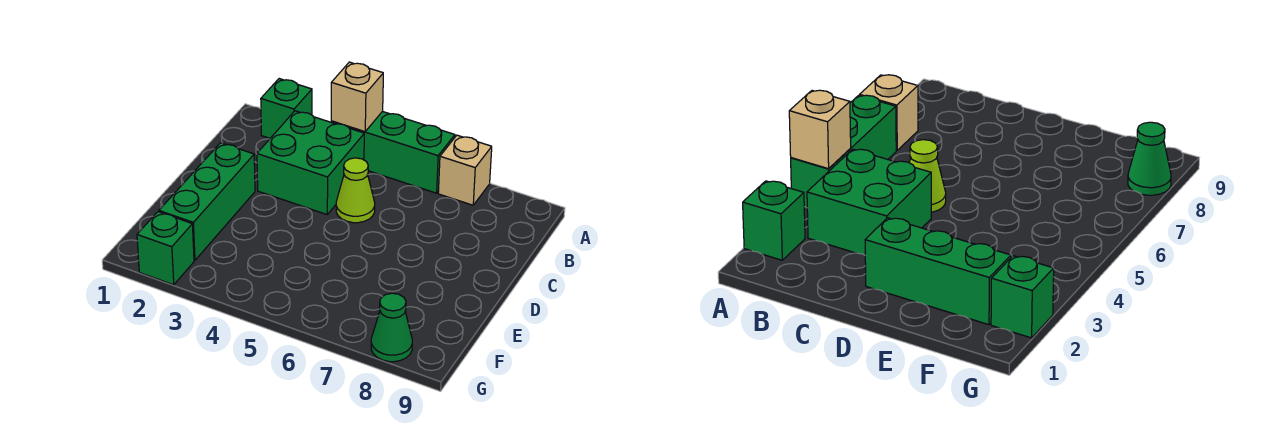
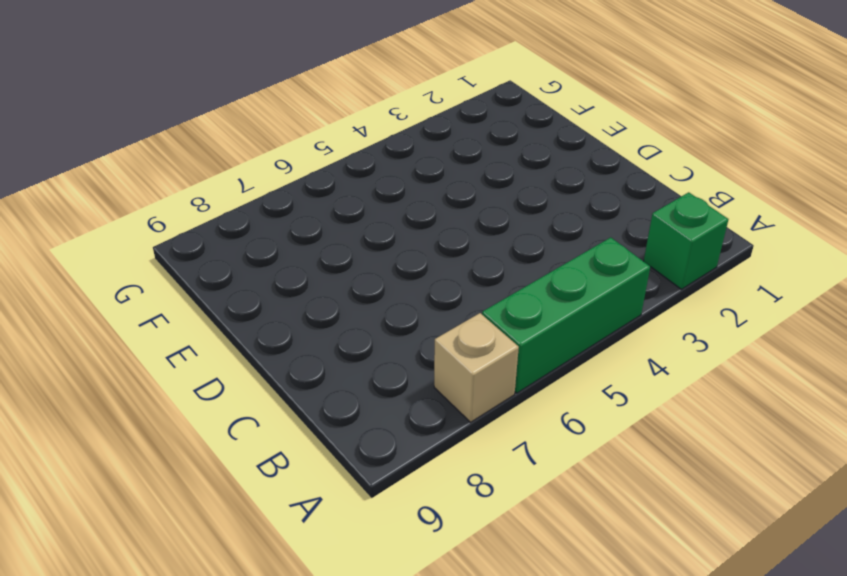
none -> green 2x2 brick [257,111,364,214]
none -> lime 1x1 cone [336,158,375,223]

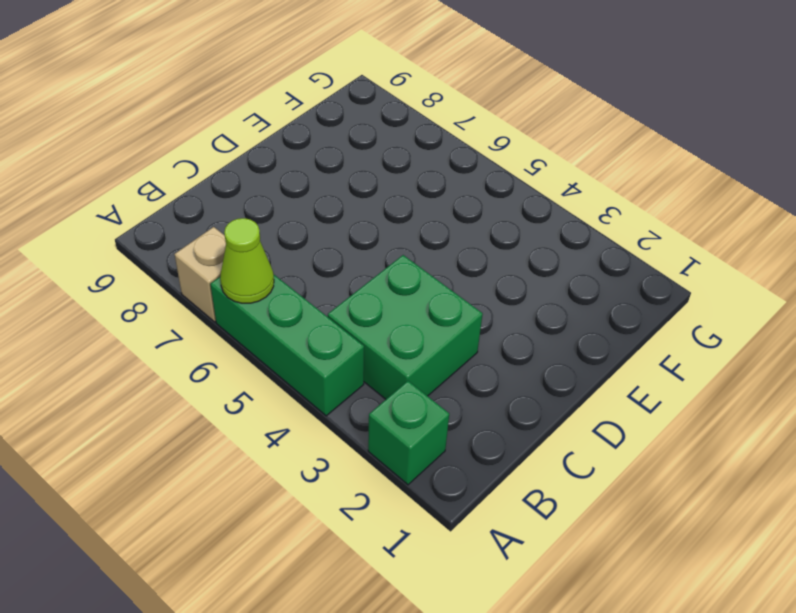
lime 1x1 cone [220,218,274,303] -> lime 1x1 cone moved to [336,158,375,223]
none -> green 1x3 brick [159,143,255,260]
none -> green 1x1 brick [137,212,194,285]

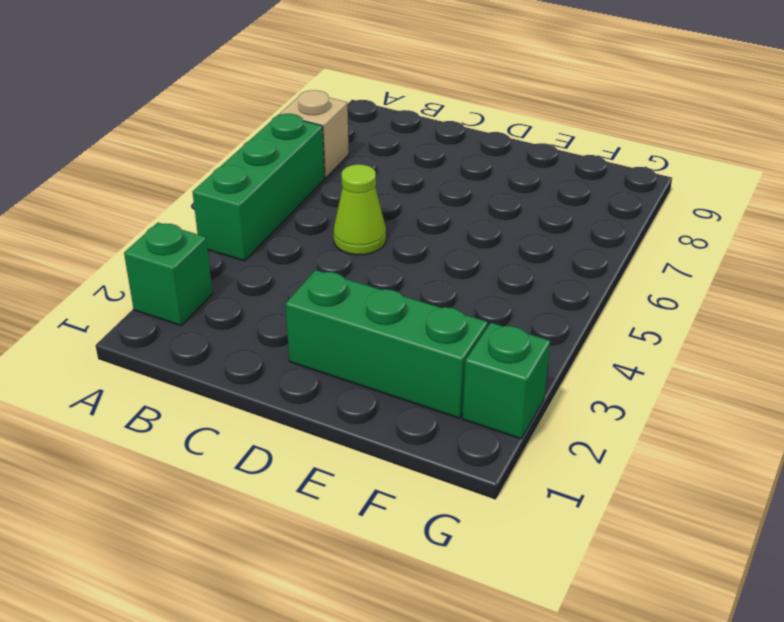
none -> green 2x2 brick [257,111,364,214]
none -> green 1x1 cone [371,293,412,362]

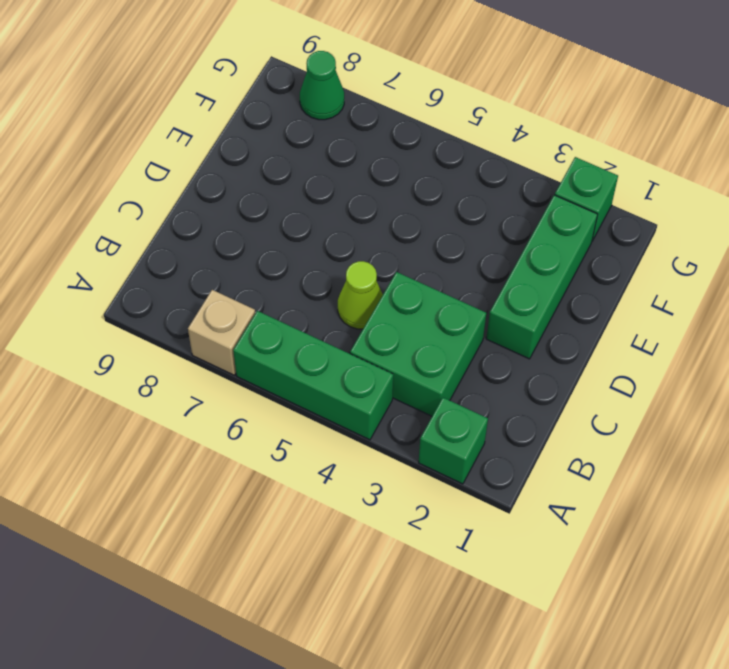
none -> tan 1x1 brick [331,62,383,132]

